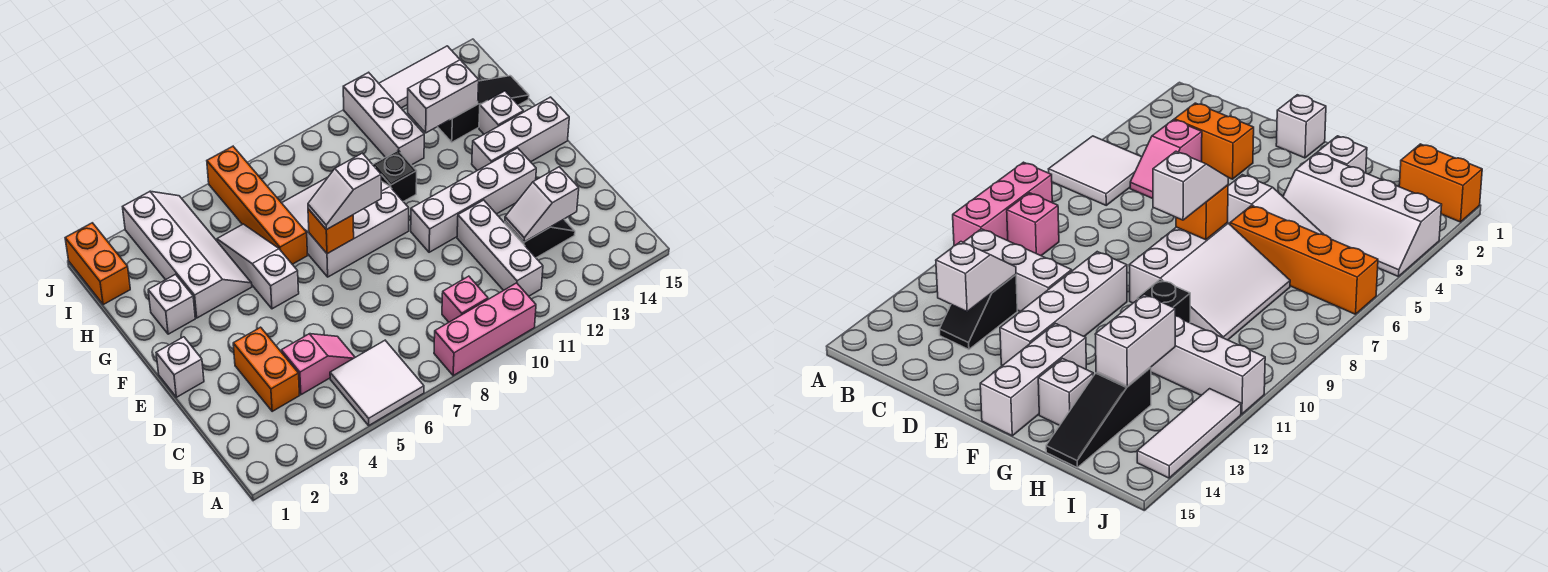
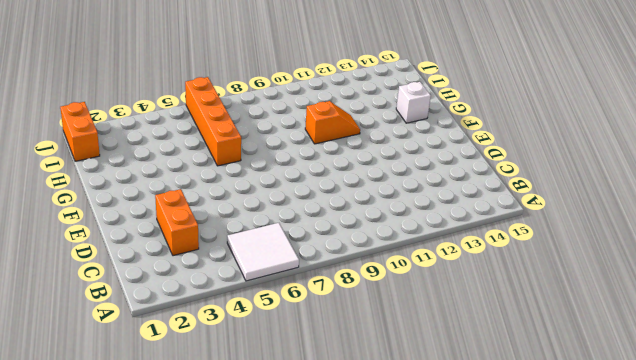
orange 1x2 slope [305,101,360,144] -> black 1x1 brick [373,150,417,202]
none -> pink 1x3 brick [434,283,536,376]
none -> pink 1x1 brick [442,276,488,322]
none -> white 1x3 brick [457,200,543,296]

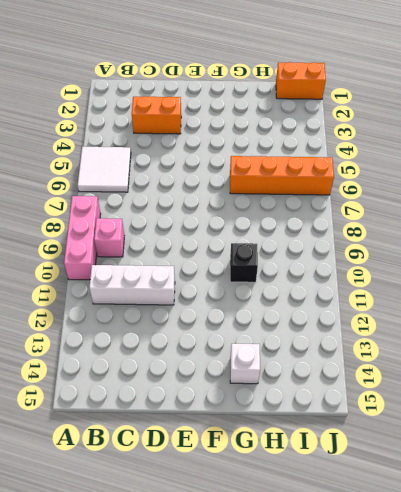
none -> pink 1x2 slope [281,334,355,395]
none -> black 1x2 slope [505,219,575,258]
none -> white 1x1 brick [156,337,204,397]

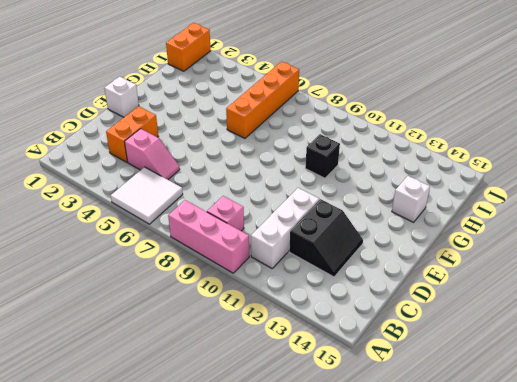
black 2x2 slope [289,199,363,277] -> black 1x2 slope [505,219,575,258]
none -> white 1x4 brick [411,148,536,252]
none -> white 1x3 slope [217,224,299,309]
none -> white 3x3 slope [282,177,409,277]

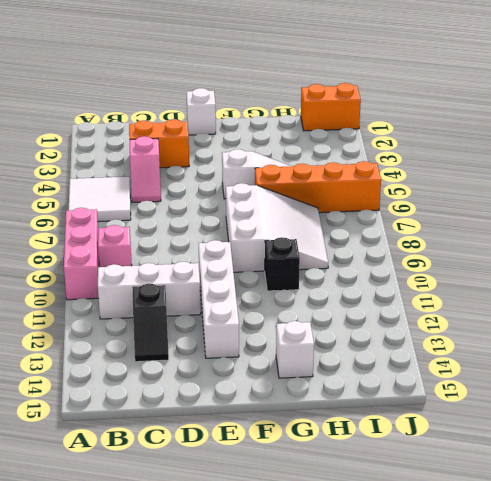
none -> white 1x3 brick [472,97,569,171]
none -> white 1x1 brick [148,274,195,334]
none -> white 2x4 slope [123,191,252,318]

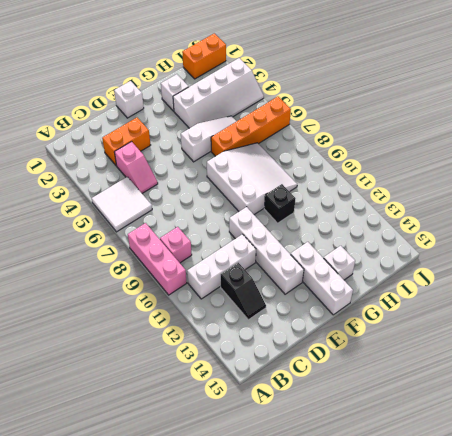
none -> white 1x3 brick [343,72,424,165]
none -> black 1x3 slope [438,76,529,142]
none -> white 1x3 tile [379,46,460,108]

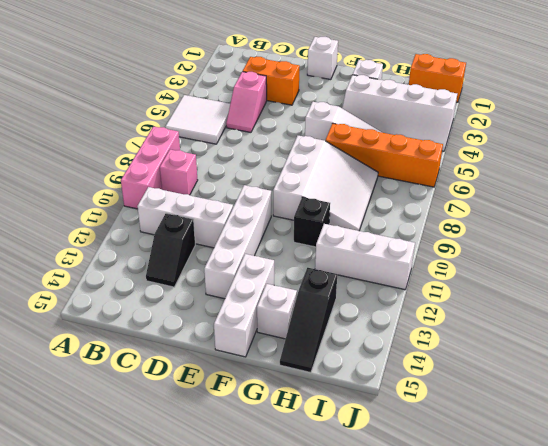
none -> white 1x3 tile [379,46,460,108]
none -> white 1x2 slope [505,167,579,242]
none -> orange 1x1 brick [308,209,354,254]

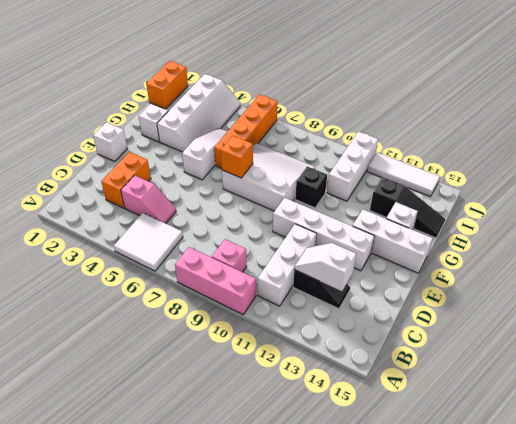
none -> white 1x2 brick [408,60,479,133]
none -> white 1x2 slope [308,153,381,230]

